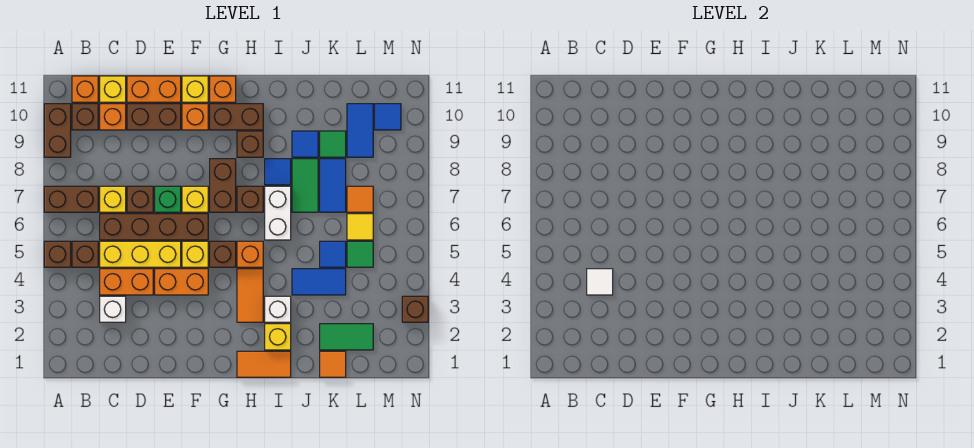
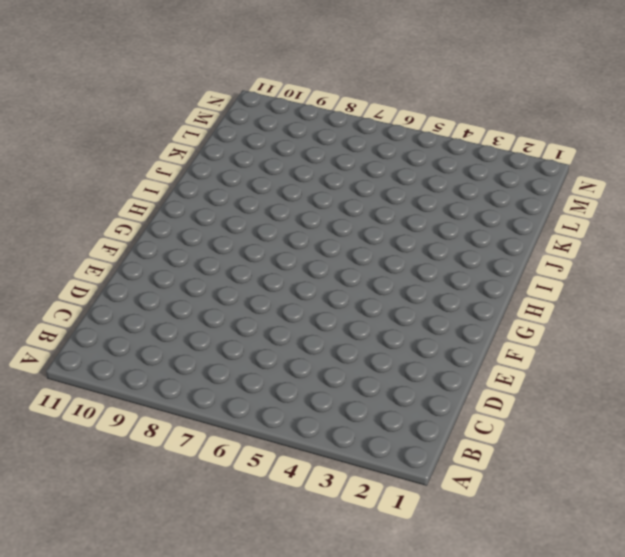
none -> brown 1x1 brick [44,241,71,267]
none -> brown 1x2 brick [44,186,98,212]
none -> brown 1x2 brick [44,104,71,157]
none -> brown 1x1 brick [72,241,98,267]

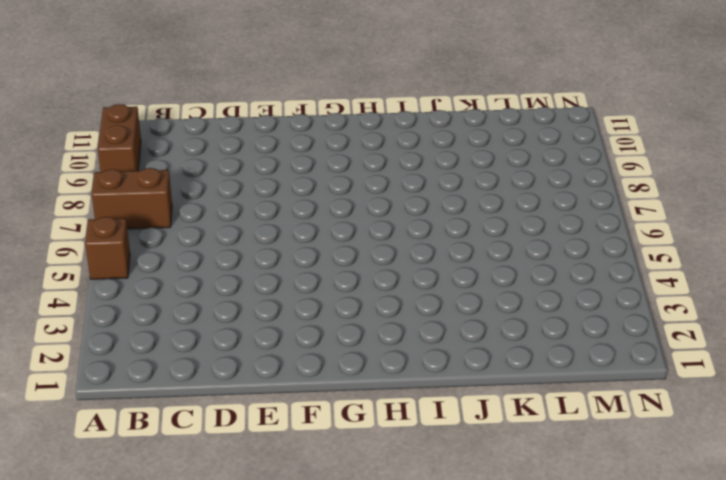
none -> brown 1x1 brick [72,241,98,267]
none -> brown 1x1 brick [72,104,98,130]
none -> orange 1x1 brick [72,76,98,102]
none -> white 1x1 brick [100,296,126,322]

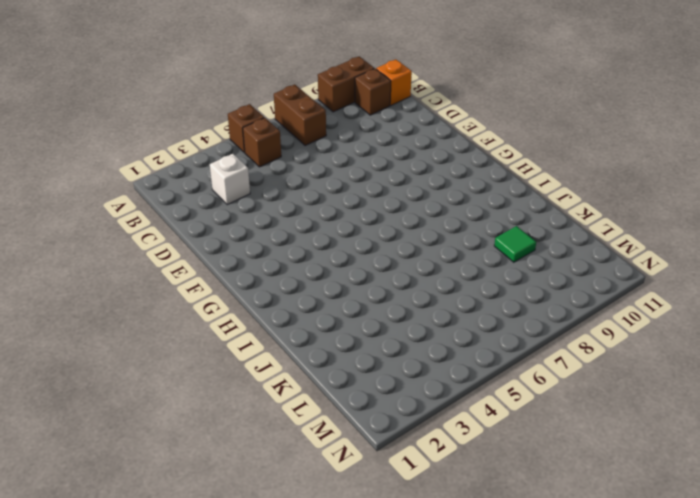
none -> orange 1x2 brick [100,269,153,295]
none -> yellow 1x3 brick [100,241,181,267]
none -> brown 1x4 brick [100,214,208,240]
none -> yellow 1x1 brick [100,186,126,212]

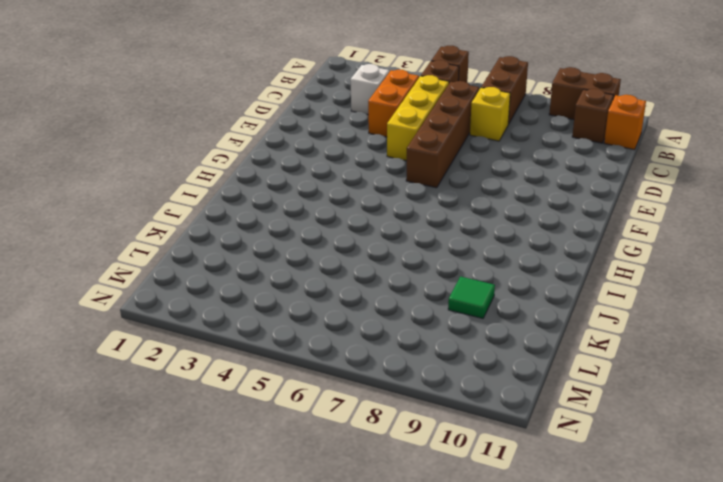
none -> orange 1x1 brick [100,104,126,130]
none -> yellow 1x1 brick [100,76,126,102]
none -> brown 1x1 brick [127,186,153,212]
none -> brown 1x2 brick [127,104,181,130]

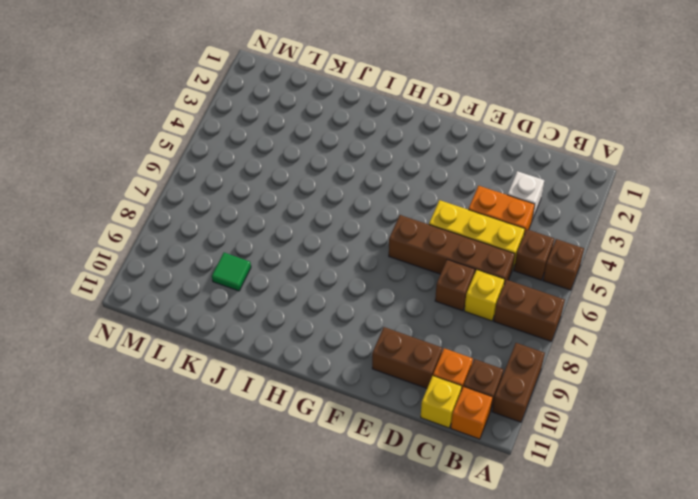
none -> orange 1x2 brick [127,76,181,102]
none -> orange 1x2 brick [155,269,208,295]
none -> green 1x1 brick [155,186,181,212]
none -> yellow 1x1 brick [182,241,208,267]

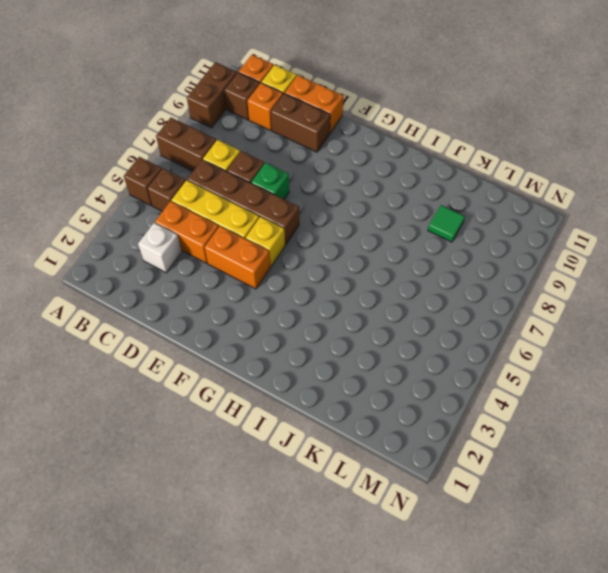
none -> yellow 1x1 brick [182,186,208,212]
none -> orange 1x1 brick [182,104,208,130]
none -> yellow 1x1 brick [182,76,208,102]
none -> brown 1x1 brick [210,241,236,267]

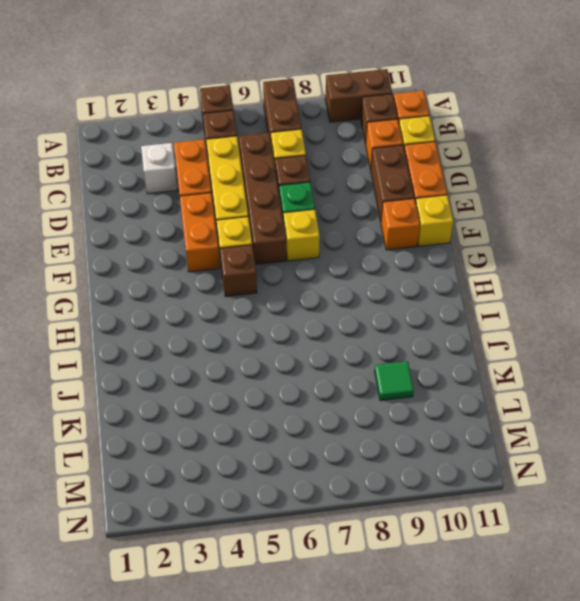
none -> brown 1x2 brick [210,159,236,212]
none -> brown 1x2 brick [210,104,263,130]
none -> orange 1x1 brick [210,76,236,102]
none -> orange 1x2 tile [237,351,291,377]

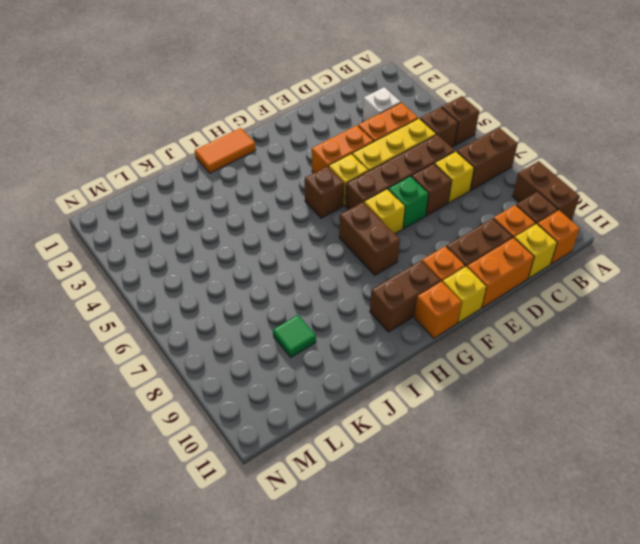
none -> orange 1x2 tile [237,269,263,322]
none -> orange 1x1 brick [237,241,263,267]
none -> brown 1x1 brick [237,186,263,212]
none -> brown 1x1 brick [237,131,263,157]

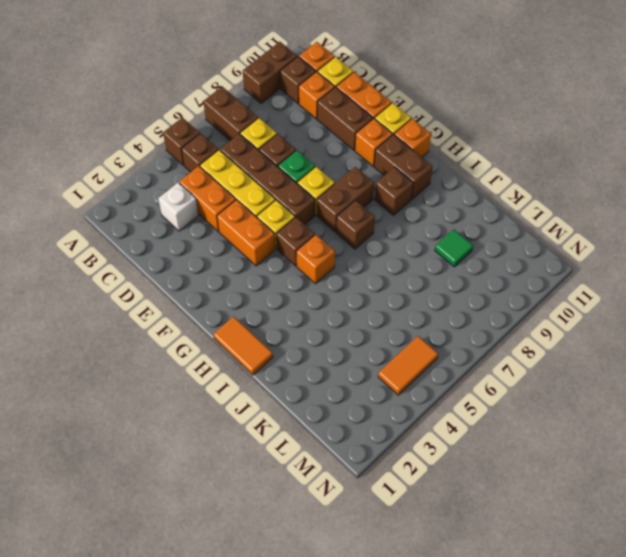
orange 1x2 tile [378,336,438,395] -> orange 1x2 tile moved to [237,269,263,322]
none -> yellow 1x1 brick [265,324,291,350]
none -> white 1x1 brick [265,296,291,322]
none -> white 1x2 brick [265,186,291,240]
none -> blue 1x1 tile [265,159,291,185]

